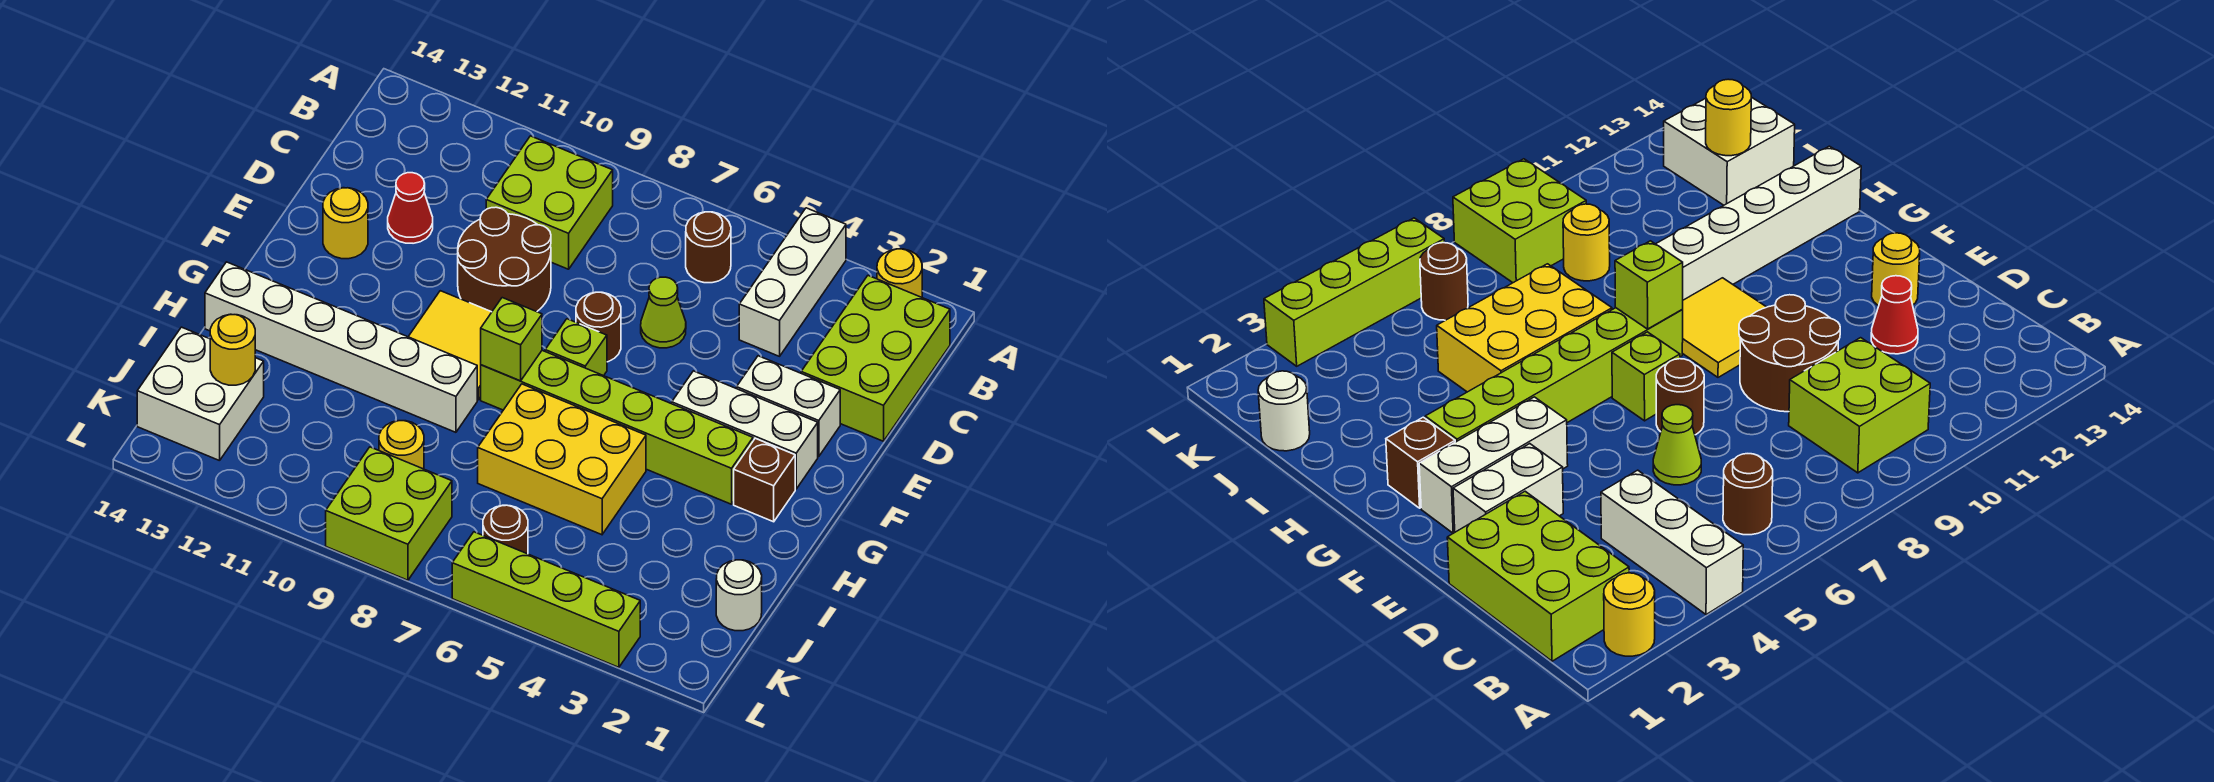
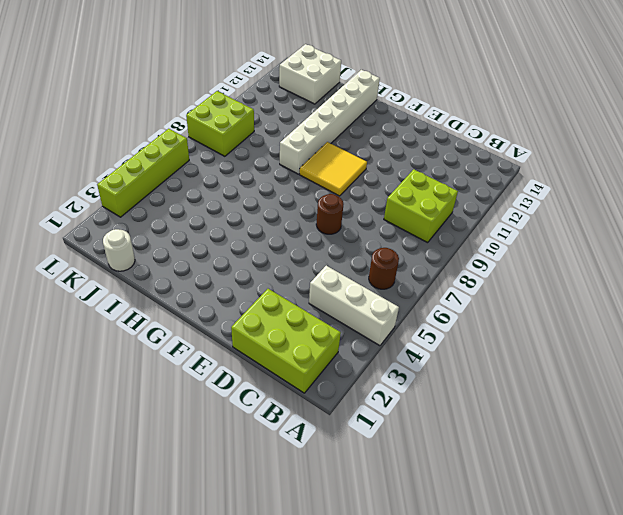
none -> yellow 1x1 round brick [877,249,922,297]
none -> lime 1x1 cone [641,277,686,348]
none -> brown 2x2 round brick [458,207,551,312]

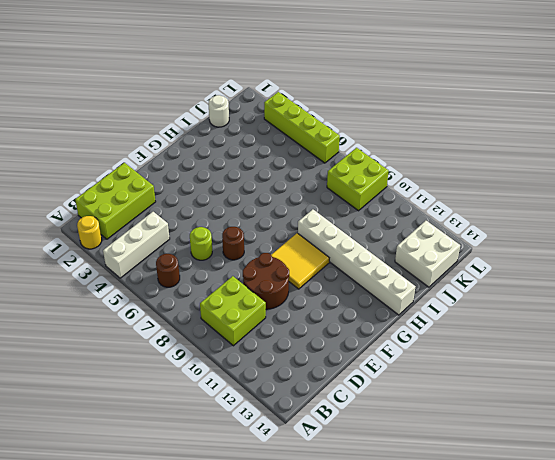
lime 1x1 round brick [190,227,212,260] -> lime 1x1 cone [641,277,686,348]
none -> red 1x1 cone [388,173,433,243]
none -> white 1x2 brick [737,356,840,457]
none -> yellow 1x1 round brick [323,188,368,259]

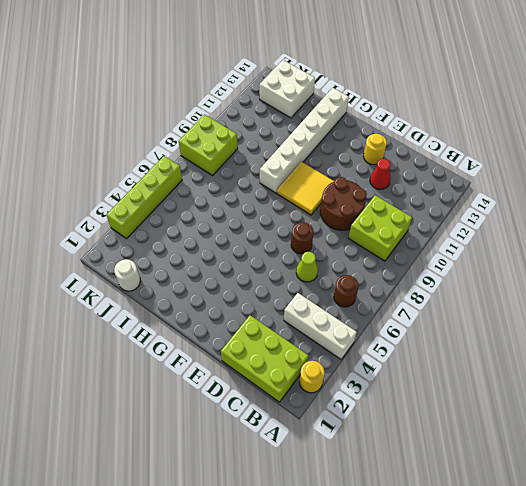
none -> white 1x2 brick [737,356,840,457]
none -> white 1x3 brick [672,371,818,489]
none -> lime 1x1 brick [545,319,607,376]

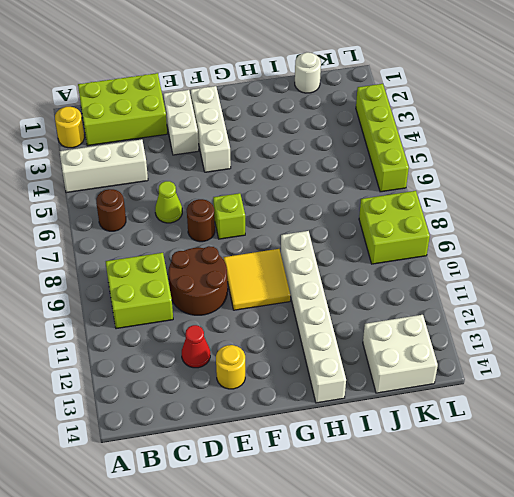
none -> brown 1x1 brick [734,438,795,522]
none -> lime 1x6 brick [481,350,753,504]
none -> yellow 2x3 brick [478,384,646,535]

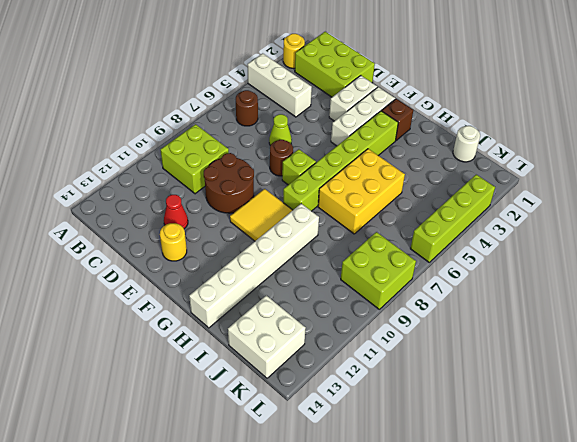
none -> yellow 1x1 round brick [379,421,424,469]
none -> brown 1x1 round brick [483,505,528,554]
none -> lime 1x1 brick [481,298,542,381]

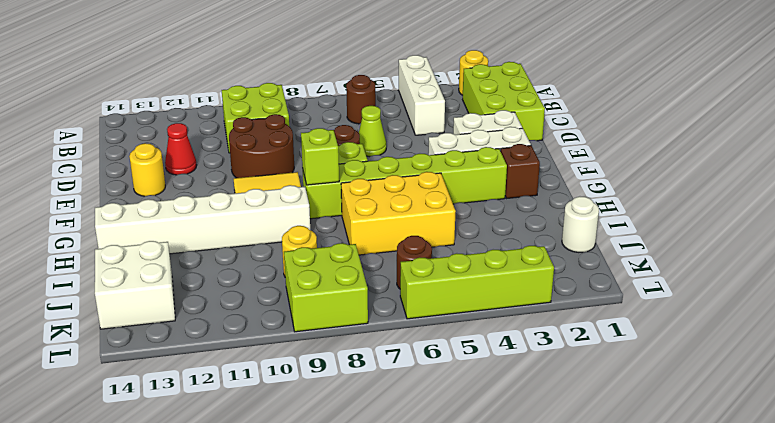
none -> yellow 1x1 round brick [210,314,255,385]

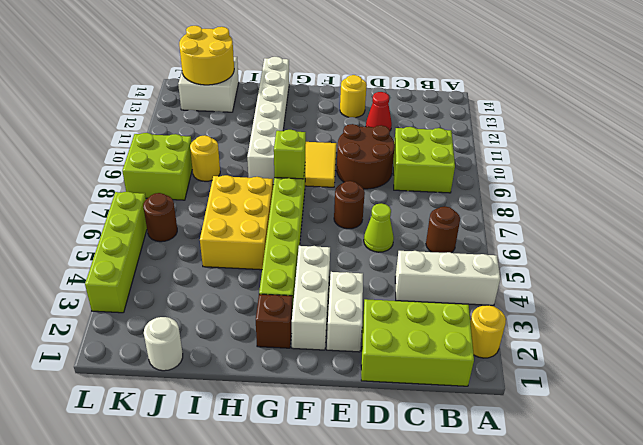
yellow 2x2 round brick [179,26,234,85] -> yellow 1x1 round brick [210,314,255,385]
none -> lime 1x1 brick [545,319,607,376]

